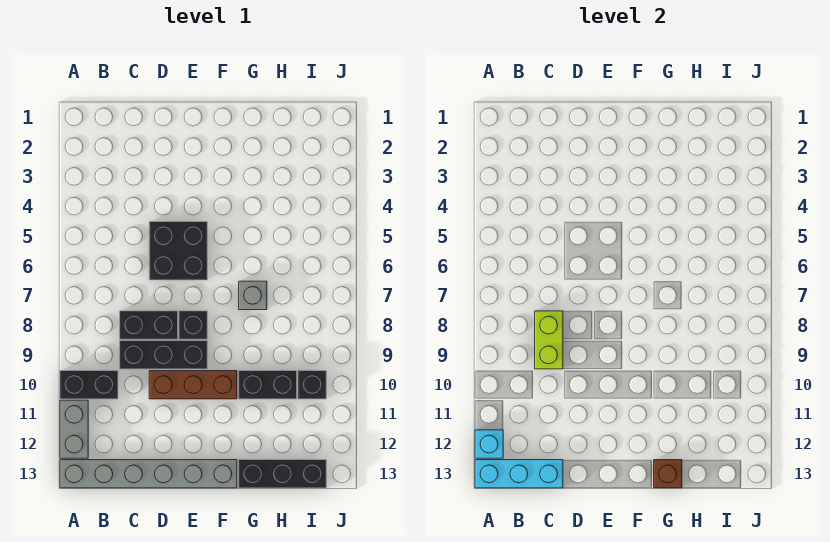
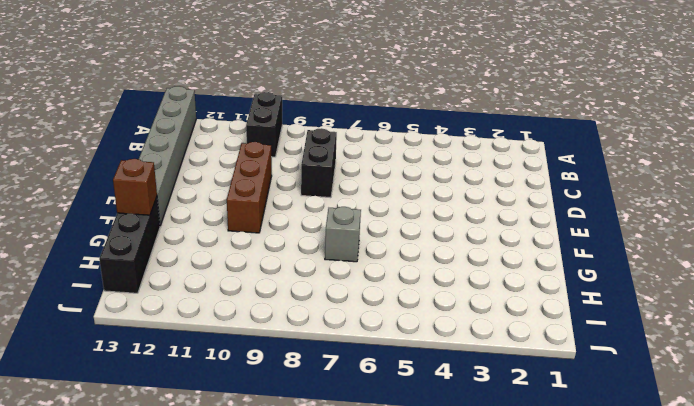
none -> grey 1x2 brick [60,400,88,458]
none -> black 1x3 brick [120,341,207,369]
none -> black 2x2 brick [149,222,207,280]

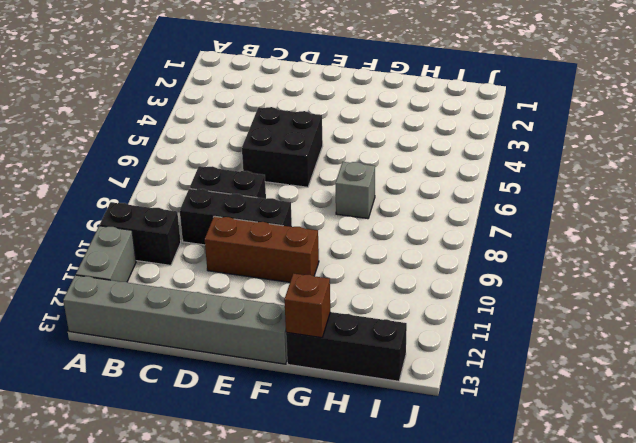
none -> black 1x1 brick [179,311,207,339]
none -> black 1x2 brick [239,371,297,399]
none -> black 1x1 brick [298,371,326,399]

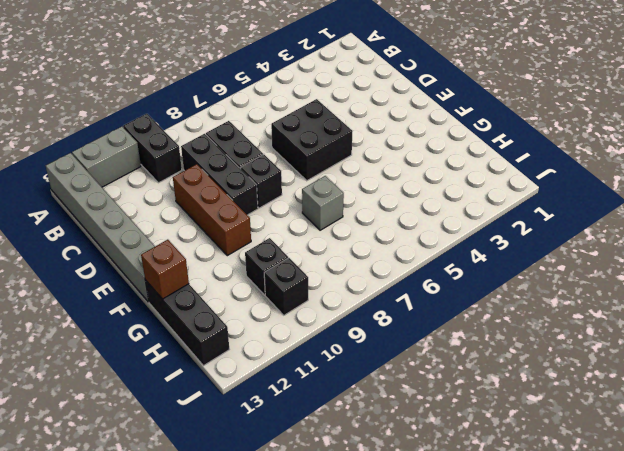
black 1x1 brick [245,238,288,295] -> black 1x2 brick [239,371,297,399]
none -> cyan 1x1 brick [475,430,503,458]
none -> cyan 1x3 brick [475,460,563,488]
none -> lime 1x2 brick [535,311,563,369]

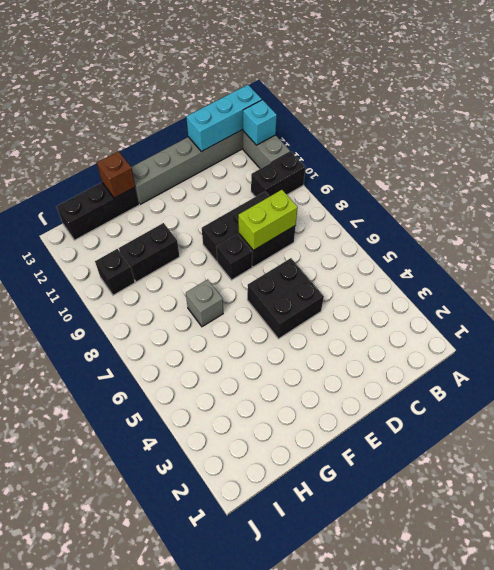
lime 1x2 brick [238,190,298,250] -> lime 1x2 brick turned to [535,311,563,369]
none -> brown 1x3 brick [149,371,237,399]

